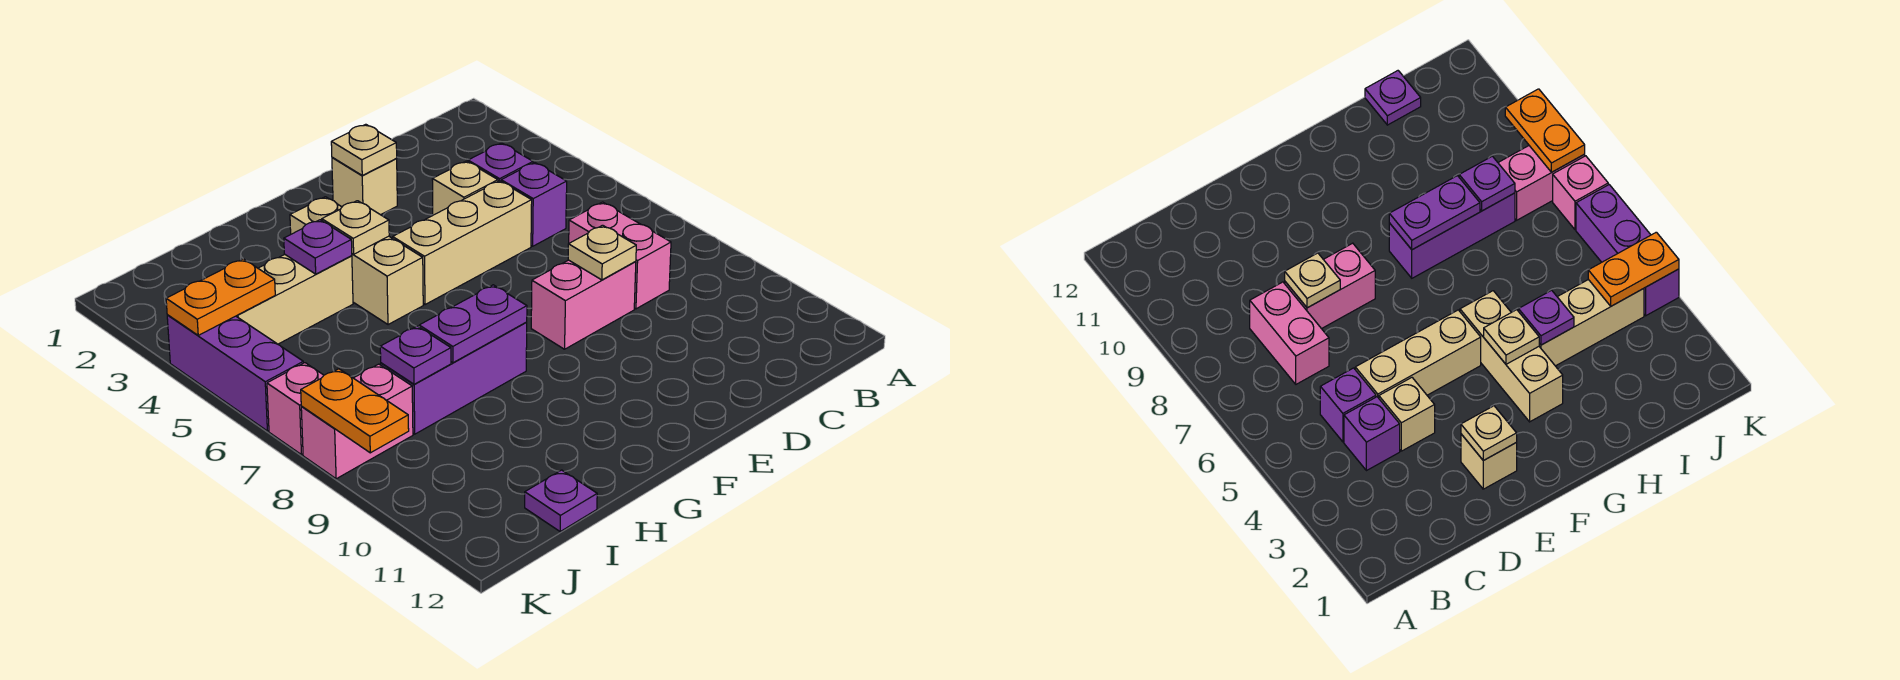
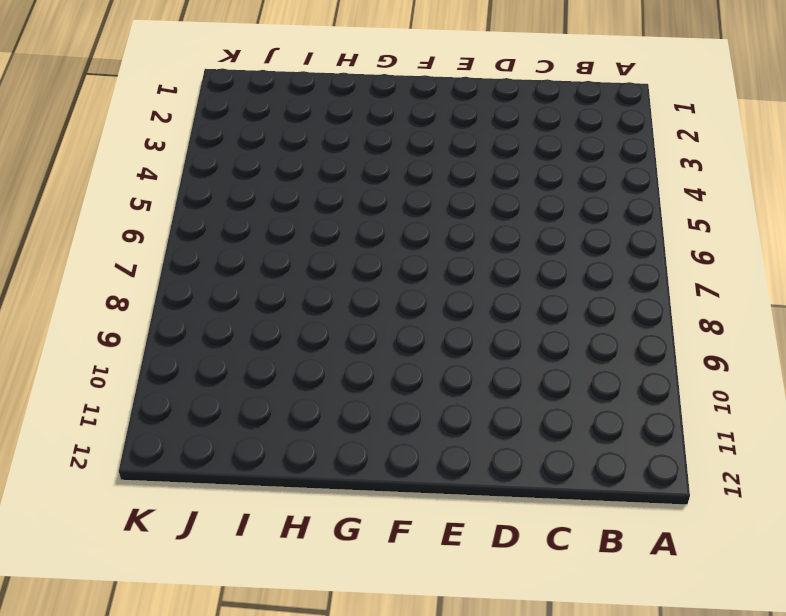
none -> purple 1x1 brick [468,143,533,181]
none -> purple 1x1 brick [501,162,567,246]
none -> pink 1x2 brick [569,202,671,309]

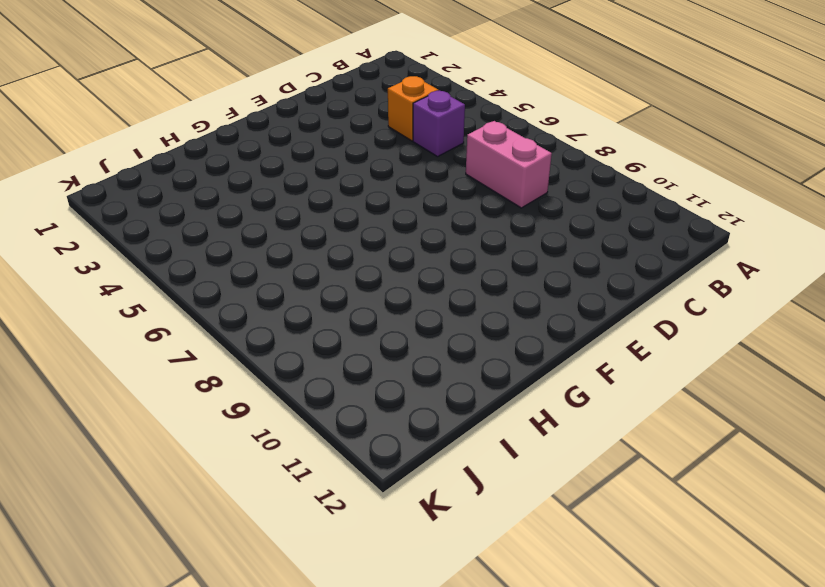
orange 1x1 brick [388,76,439,141] -> purple 1x1 brick [468,143,533,181]
none -> tan 1x1 brick [432,161,498,215]
none -> tan 1x3 brick [393,181,532,305]
none -> pink 1x2 brick [531,260,636,349]

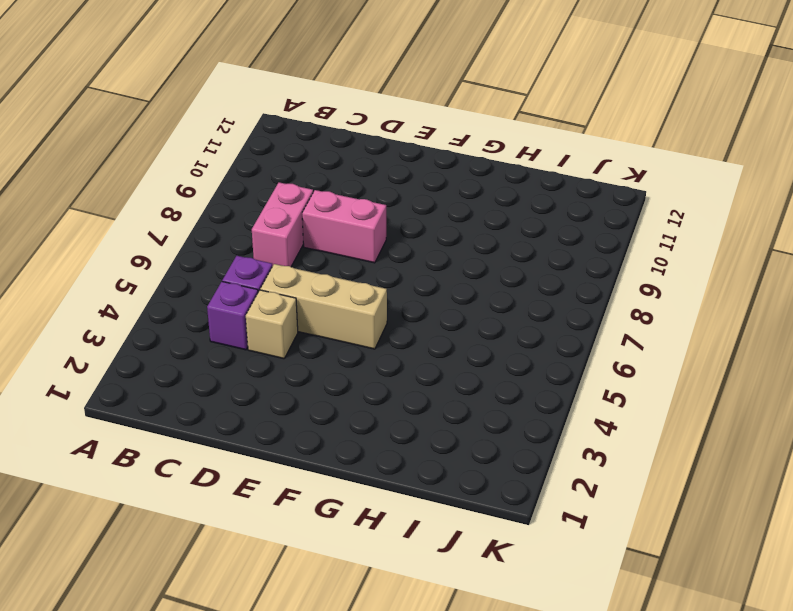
none -> tan 1x1 brick [332,157,397,215]
none -> tan 1x3 brick [290,197,423,325]
none -> purple 1x3 brick [381,323,527,434]

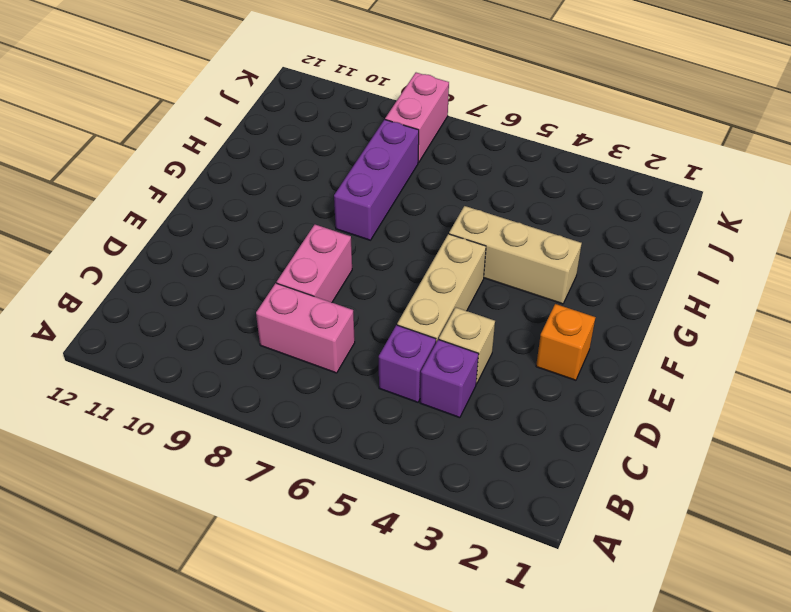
orange 1x1 brick [536,304,596,380] -> tan 1x1 brick [332,157,397,215]
none -> tan 1x3 brick [236,255,353,344]
none -> purple 1x1 plate [525,470,597,531]
none -> purple 1x3 brick [167,315,303,431]

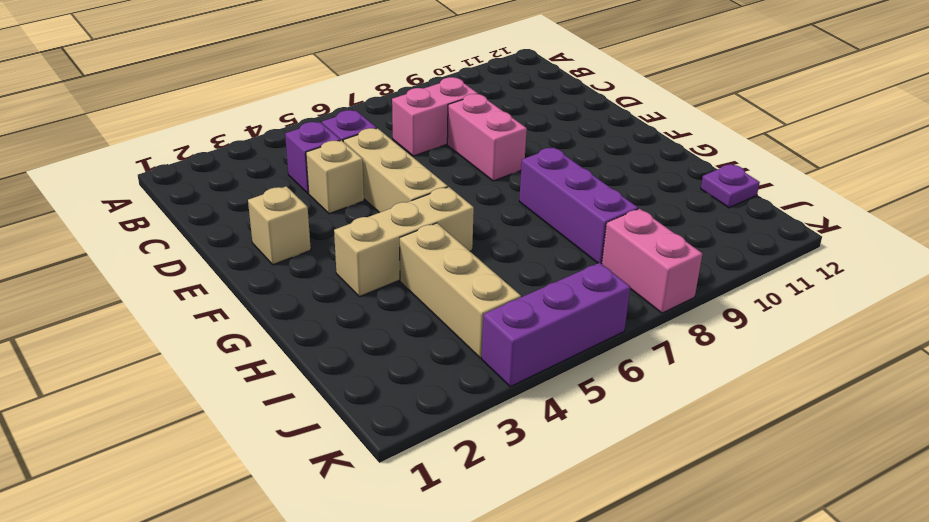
none -> pink 1x1 brick [267,363,324,455]
none -> tan 1x1 plate [568,225,636,280]
none -> tan 1x1 plate [331,124,397,175]

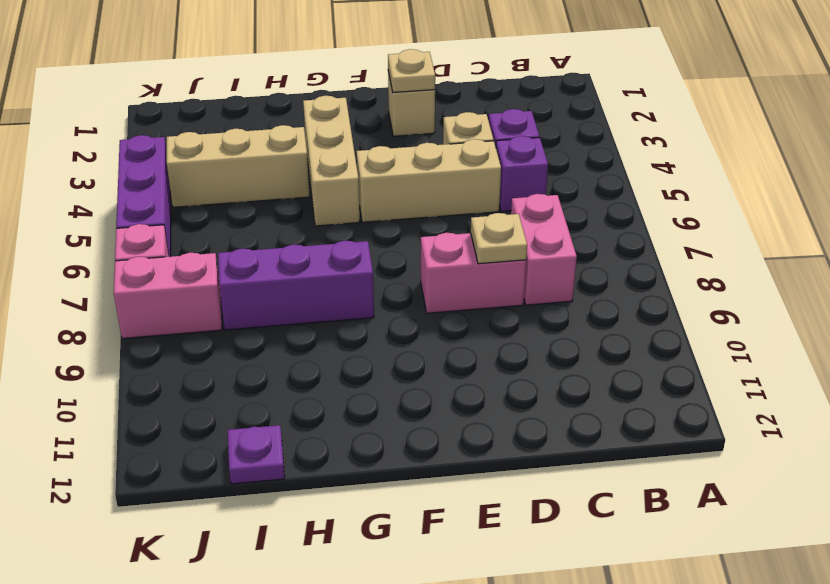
none -> tan 1x1 plate [322,201,389,254]
none -> purple 1x2 plate [419,285,527,363]
none -> purple 1x1 plate [284,220,352,274]

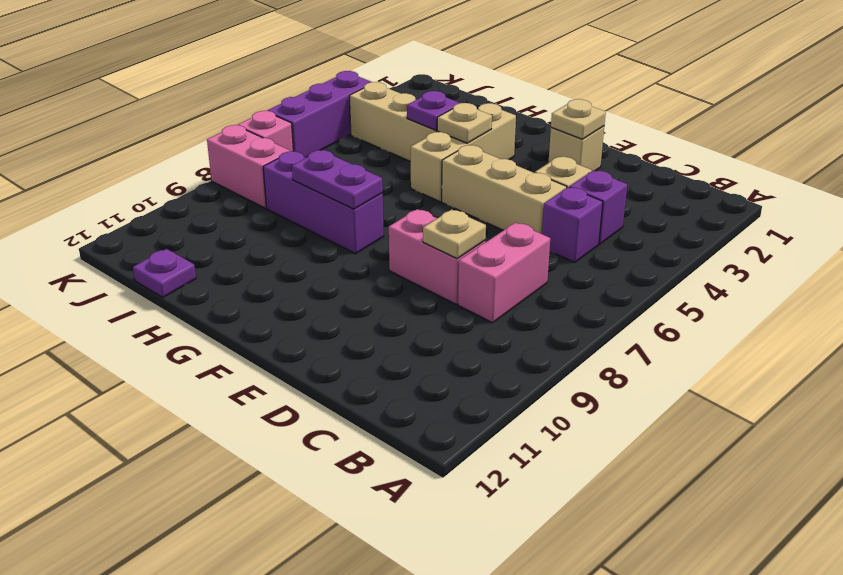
none -> purple 1x1 plate [380,326,451,384]
none -> orange 1x2 plate [166,259,275,335]
none -> orange 1x2 plate [301,369,409,453]

